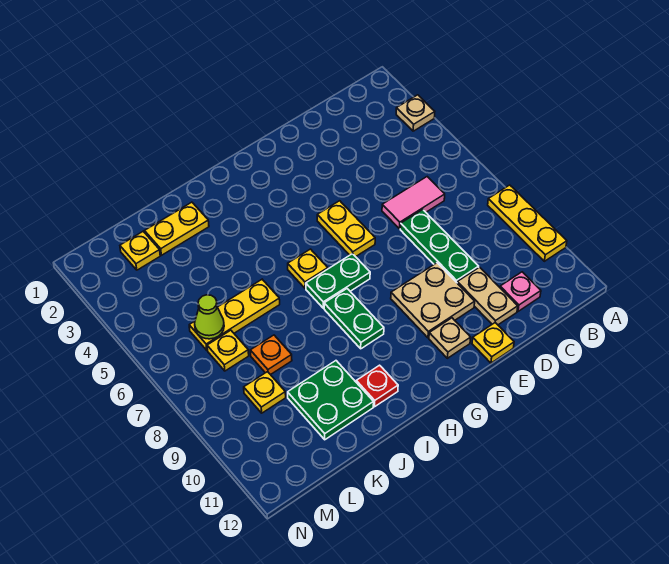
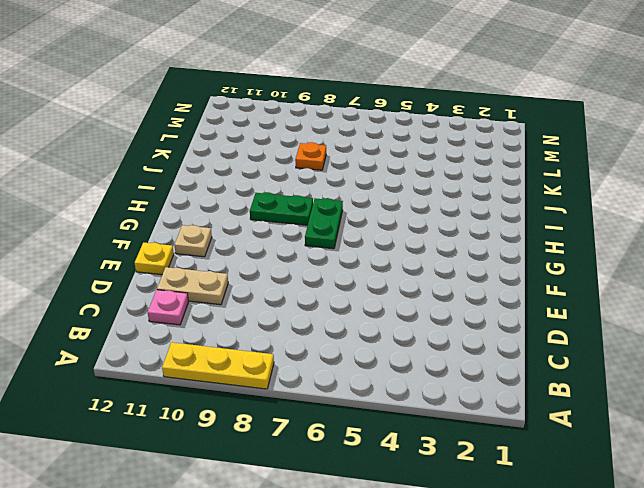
none -> tan 1x1 plate [396,95,435,131]
none -> pink 1x2 tile [382,177,445,229]
none -> green 1x3 plate [400,210,479,282]

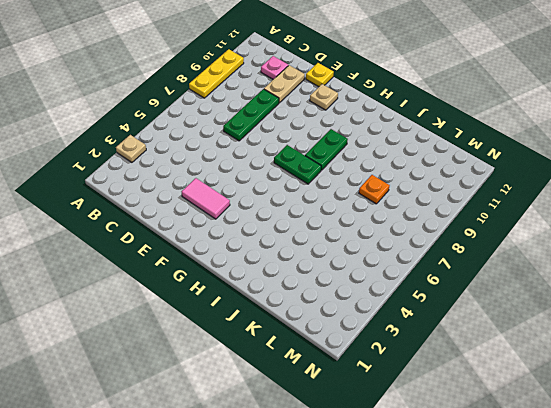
pink 1x2 tile [182,178,230,219] -> pink 1x2 tile moved to [382,177,445,229]
none -> tan 2x2 plate [391,263,475,338]
none -> yellow 1x2 plate [317,201,375,257]
none -> yellow 1x1 plate [288,249,328,288]

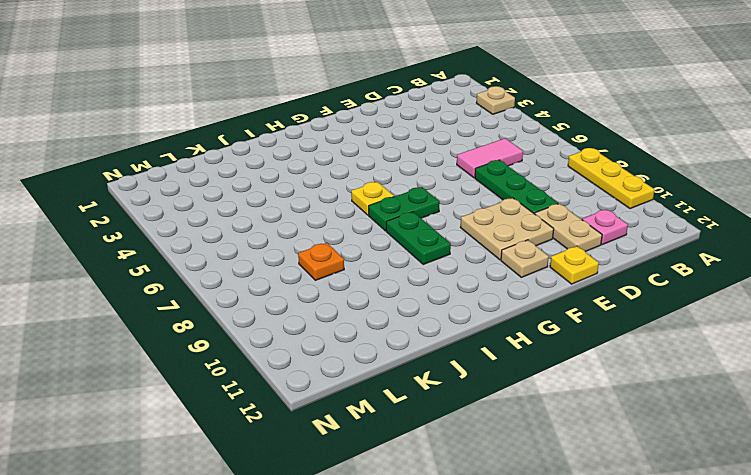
none -> yellow 1x2 plate [317,201,375,257]
none -> red 1x1 plate [356,365,398,407]
none -> yellow 1x2 plate [145,202,209,255]

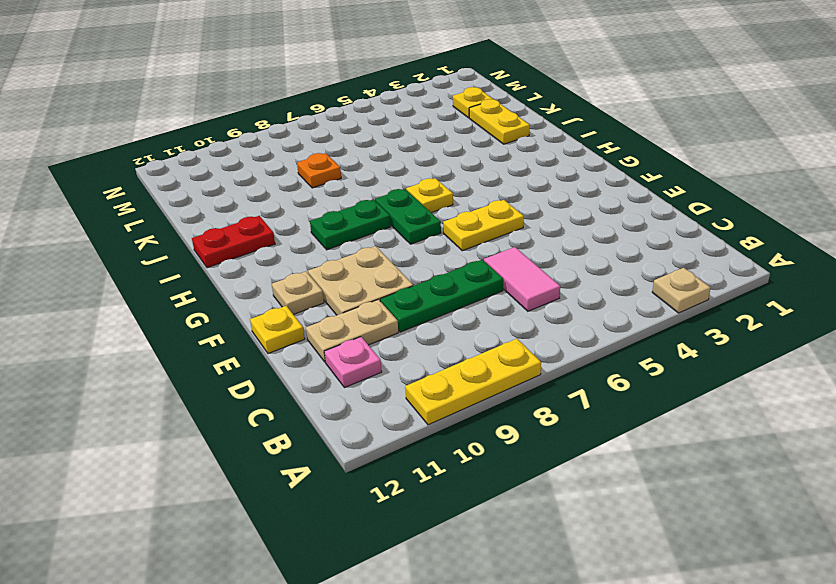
red 1x2 plate [192,216,275,268] -> red 1x1 plate [356,365,398,407]
none -> yellow 1x3 plate [189,279,280,350]
none -> green 2x2 plate [288,361,374,440]
none -> yellow 1x1 plate [207,330,249,371]

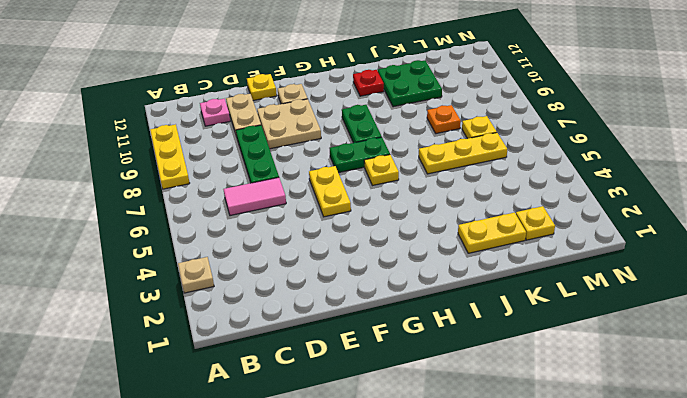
none -> yellow 1x1 plate [244,372,286,413]
none -> lime 1x1 cone [195,295,224,339]

